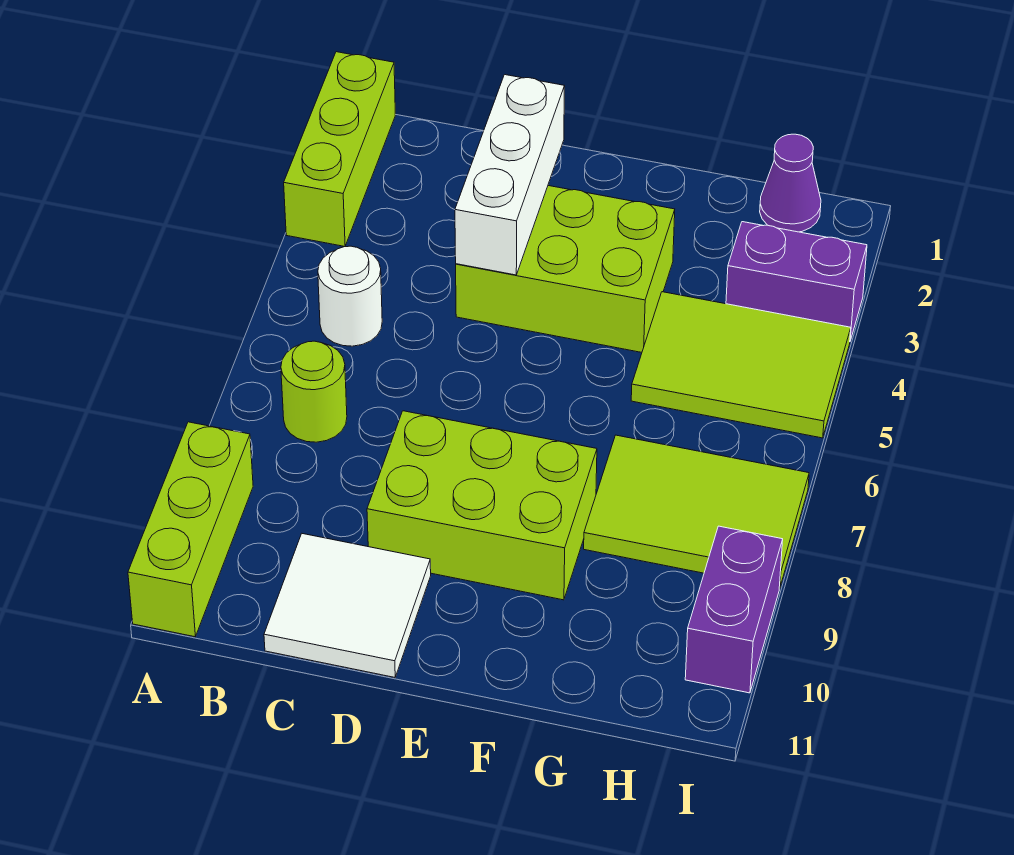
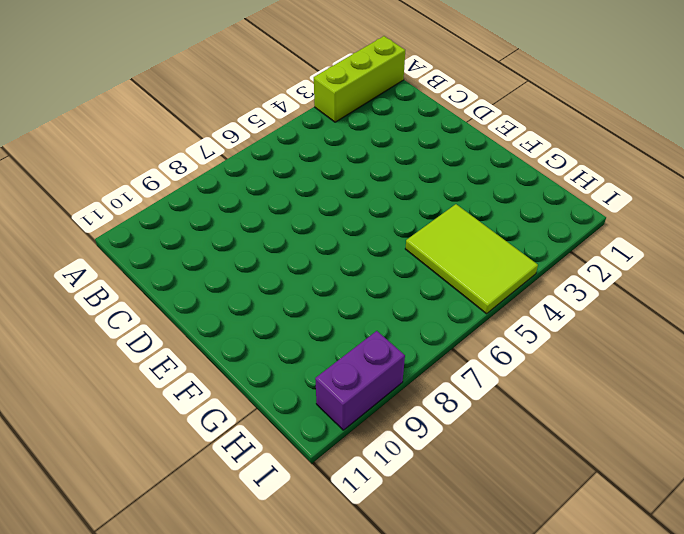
none -> lime 1x3 brick [128,422,253,637]
none -> white 1x1 round brick [318,246,382,346]
none -> lime 1x1 round brick [281,341,347,442]

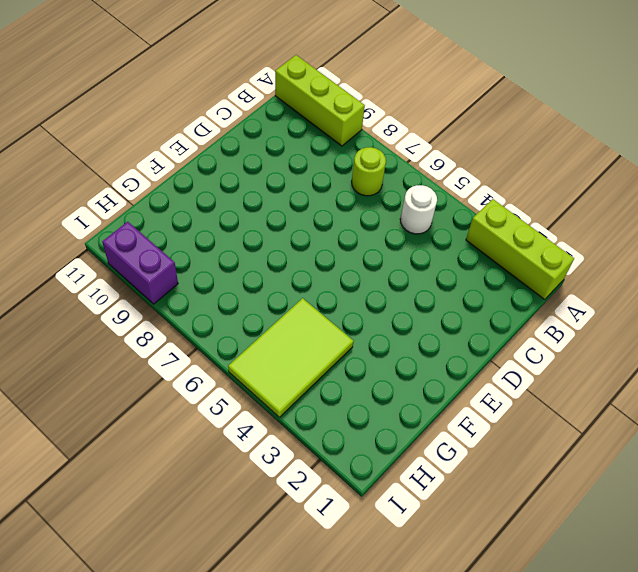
none -> white 2x2 tile [264,534,431,677]
none -> lime 2x3 brick [456,186,675,352]
none -> lime 2x3 brick [367,411,597,600]

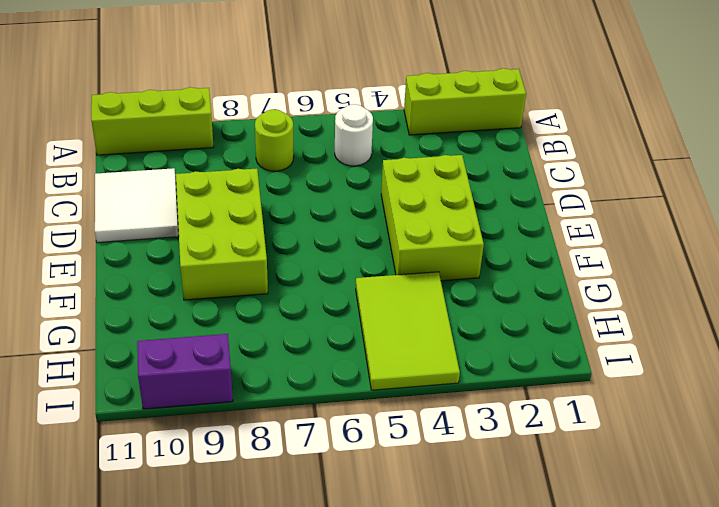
none -> lime 2x3 tile [584,435,809,588]
none -> purple 1x1 cone [760,134,821,232]
none -> purple 1x2 brick [726,222,867,341]

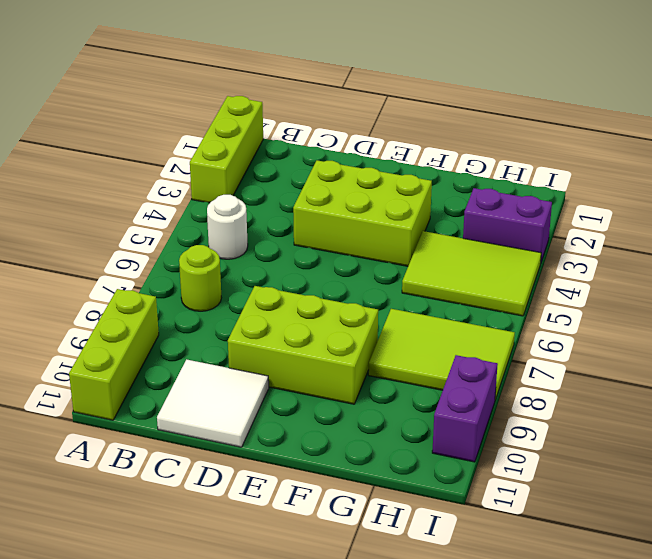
none -> purple 1x1 cone [760,134,821,232]
none -> white 1x3 brick [455,75,565,275]

